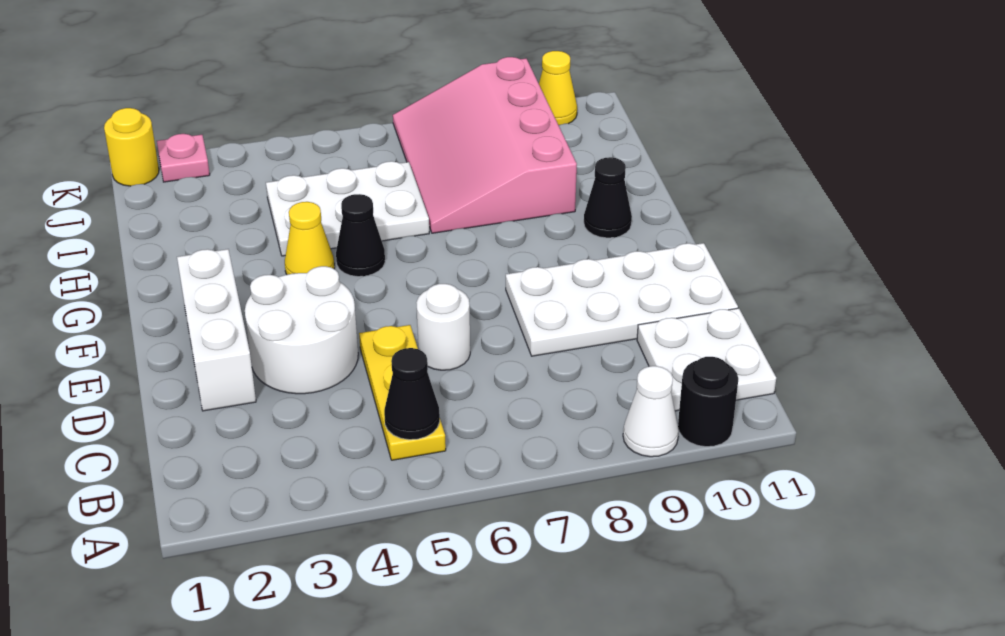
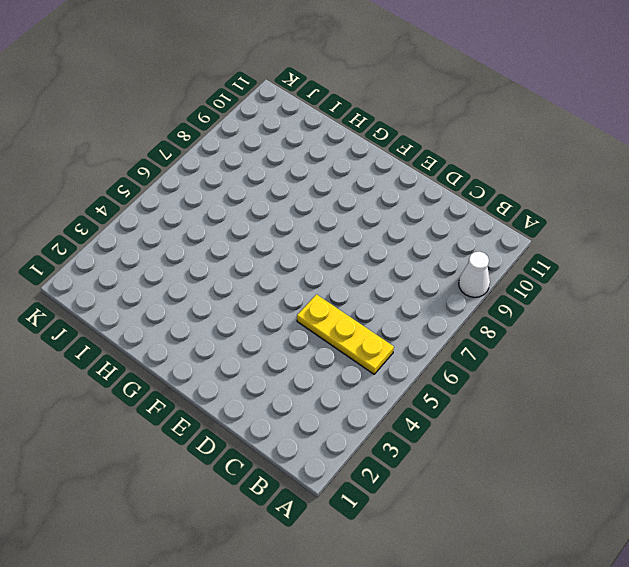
none -> black 1x1 round brick [678,357,738,447]
none -> white 2x2 plate [637,308,776,411]
none -> white 1x3 brick [177,249,256,411]

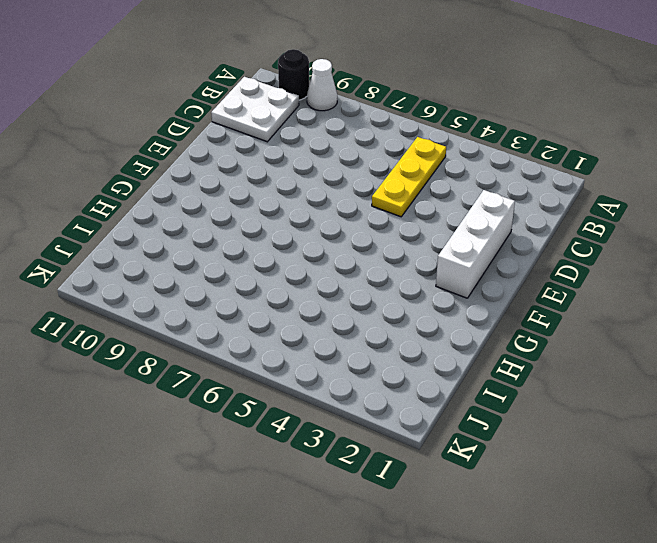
none -> white 2x2 round brick [245,266,358,394]
none -> white 1x1 round brick [416,284,470,370]
none -> white 2x4 plate [506,243,738,356]

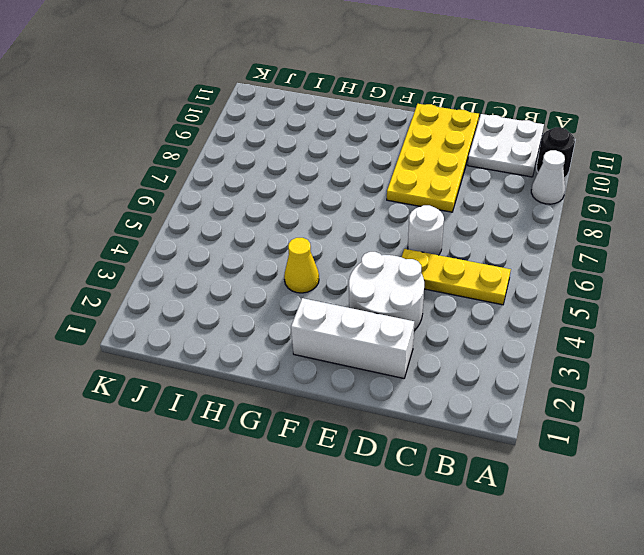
yellow 2x4 plate [387,104,479,212] -> white 2x4 plate [506,243,738,356]
none -> black 1x1 cone [336,194,385,277]
none -> black 1x1 cone [584,157,632,238]
none -> white 2x3 plate [266,161,429,256]

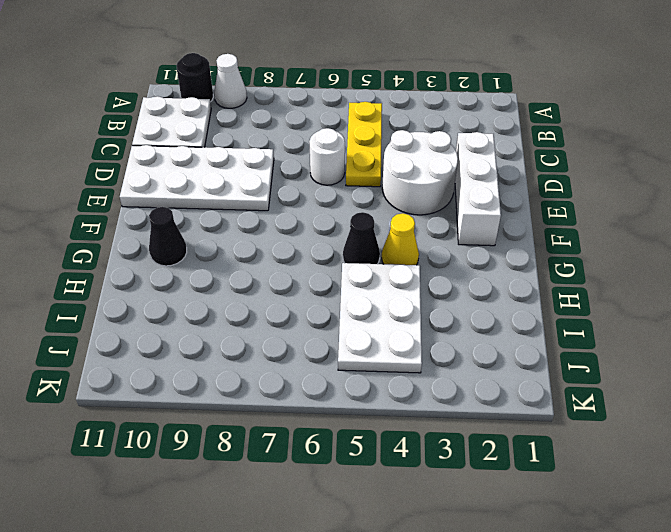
white 2x3 plate [338,263,422,373] -> white 2x3 plate turned to [266,161,429,256]
none -> pink 3x4 slope [393,57,577,233]
none -> yellow 1x1 round brick [104,108,159,186]
none -> pink 1x1 plate [157,134,210,182]

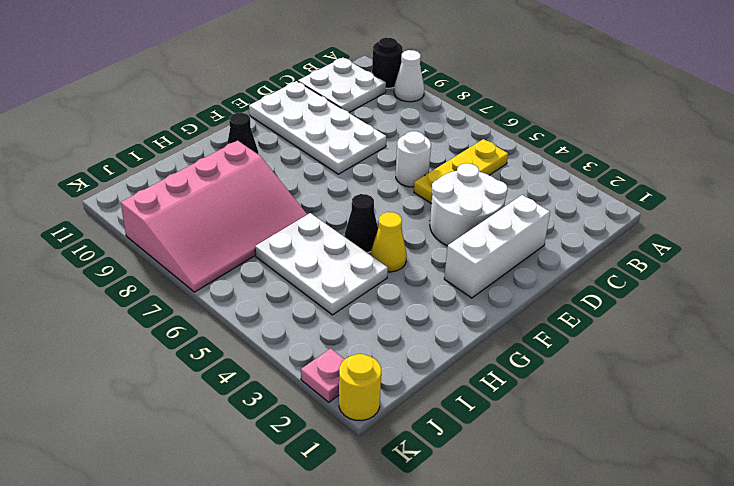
none -> yellow 1x1 cone [539,51,577,125]
none -> black 1x1 cone [384,348,440,440]

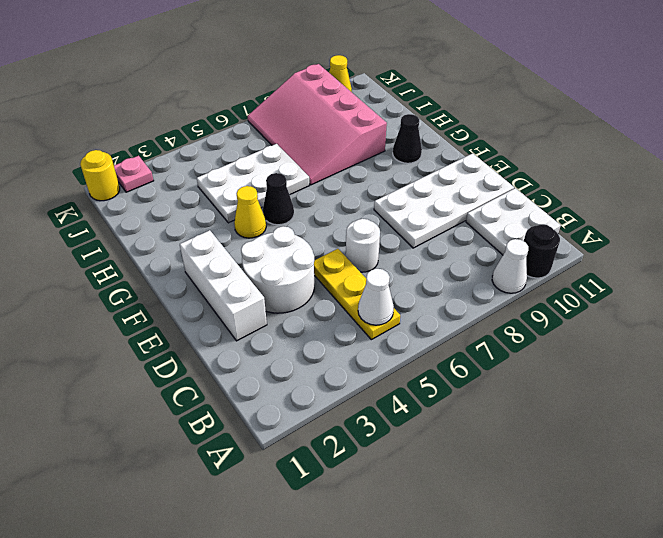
white 1x1 cone [358,269,394,325] -> black 1x1 cone [384,348,440,440]

